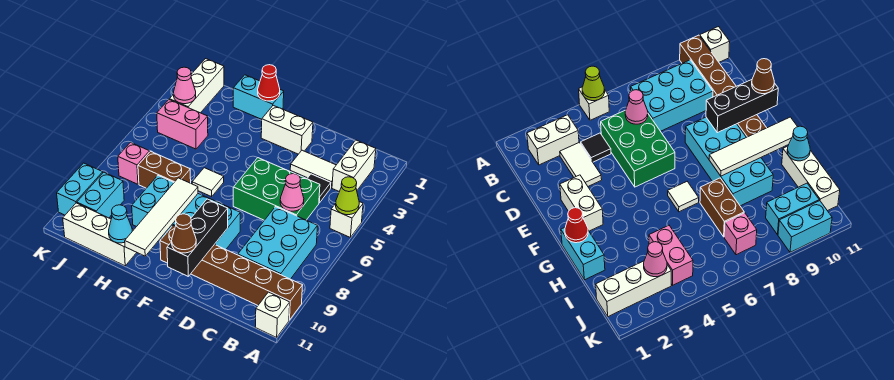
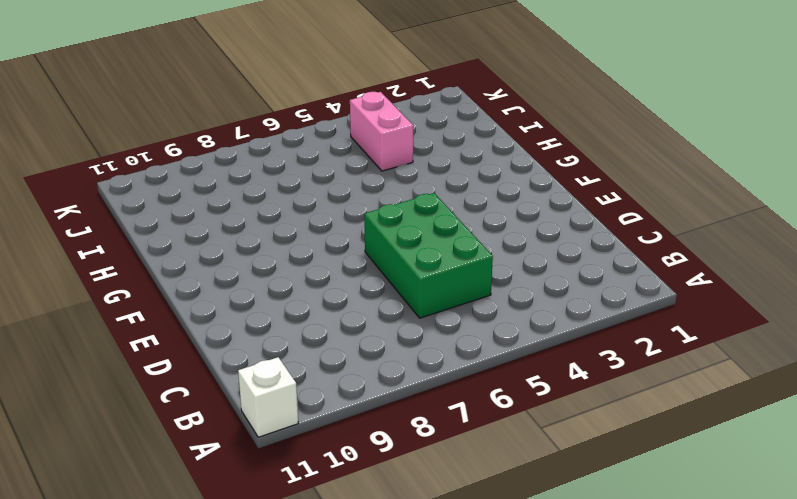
none -> white 1x1 brick [330,202,363,237]
none -> brown 1x6 brick [160,226,303,320]
none -> white 1x2 brick [332,140,376,192]

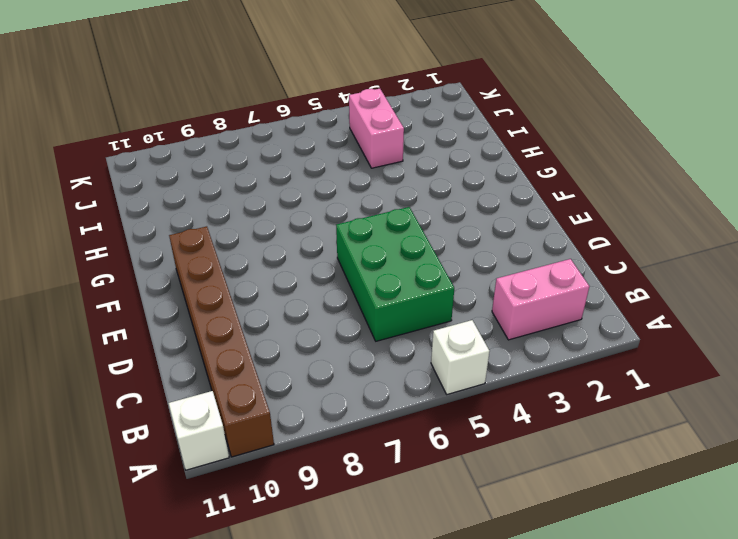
pink 1x2 brick [492,259,590,340] -> white 1x2 brick [332,140,376,192]
none -> cyan 2x3 brick [238,207,318,279]
none -> white 1x2 tile [290,150,336,187]
none -> black 1x1 tile [307,174,331,203]

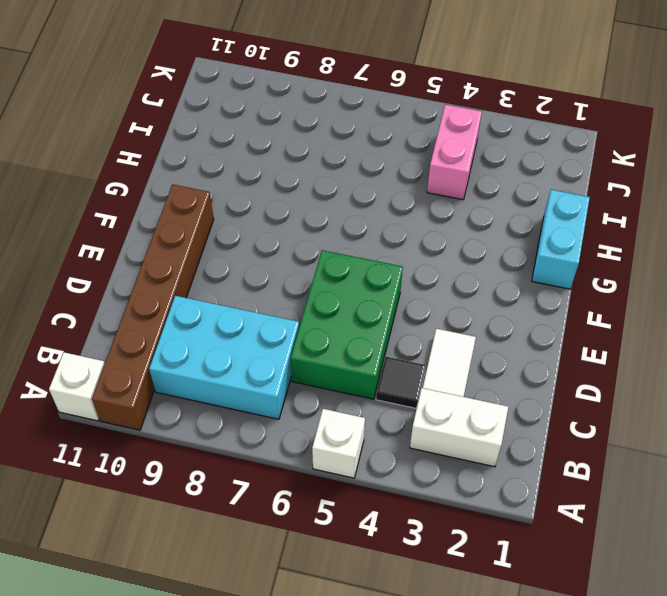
none -> white 1x2 brick [261,105,313,154]
none -> cyan 2x4 brick [132,176,240,249]
none -> white 1x1 tile [192,168,224,197]

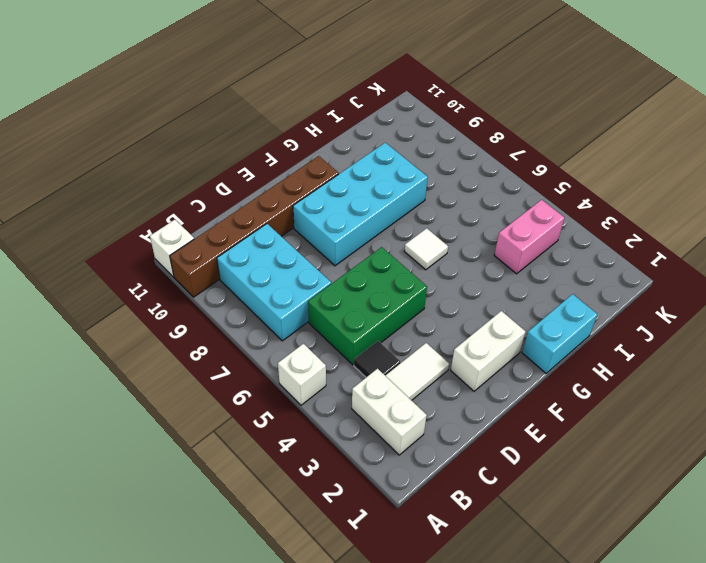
none -> brown 1x2 brick [138,151,191,188]
none -> white 1x3 brick [63,203,137,266]
none -> white 1x3 brick [169,59,224,113]

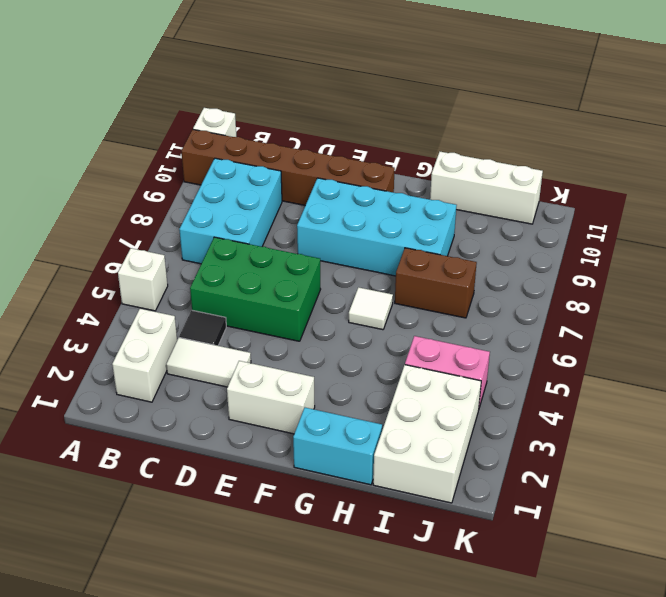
white 2x3 brick [373,365,481,503] -> white 1x3 brick [169,59,224,113]
none -> pink 1x1 brick [118,143,150,184]
none -> cyan 1x2 brick [77,172,124,218]
none -> cyan 1x2 brick [57,163,103,215]

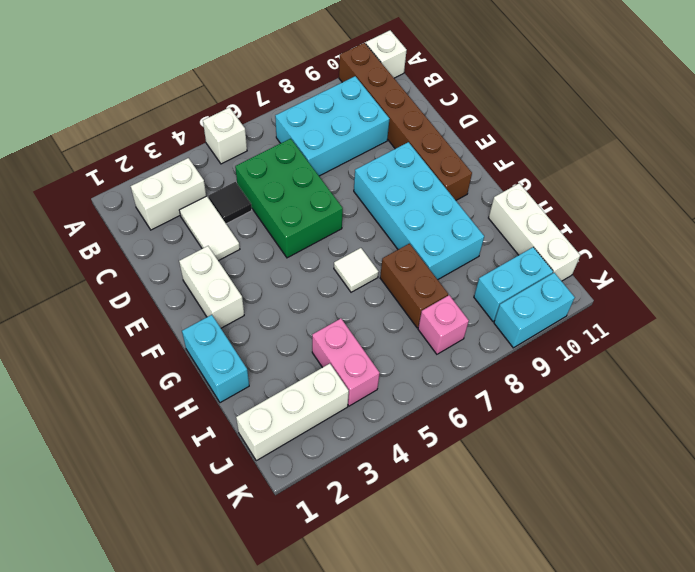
none -> lime 1x1 cone [336,177,359,215]
none -> pink 1x1 cone [280,174,304,211]
none -> black 1x3 brick [167,199,228,276]

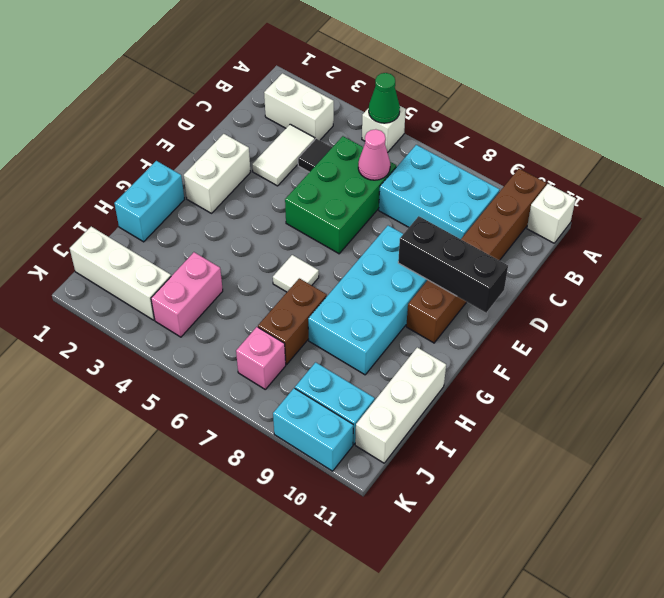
green 1x1 cone [369,73,400,123] -> lime 1x1 cone [336,177,359,215]
none -> red 1x1 cone [258,65,280,101]
none -> white 1x4 tile [125,178,198,256]
none -> cyan 1x1 cone [109,205,132,243]

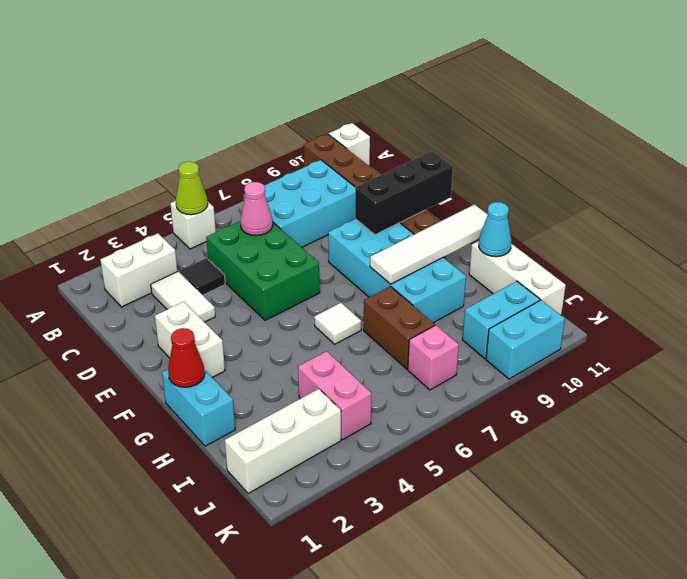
none -> pink 1x1 cone [174,67,196,104]
none -> brown 1x1 cone [172,214,196,253]

